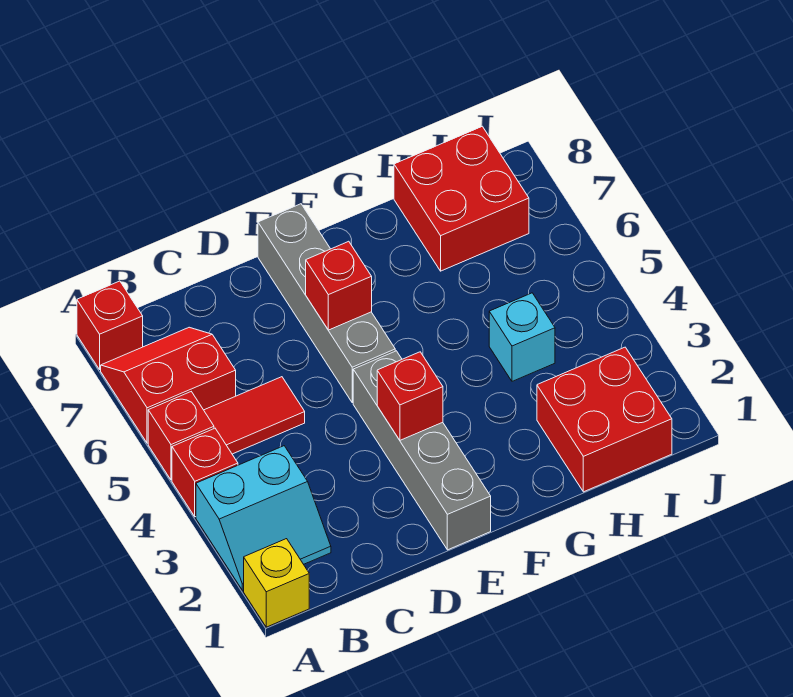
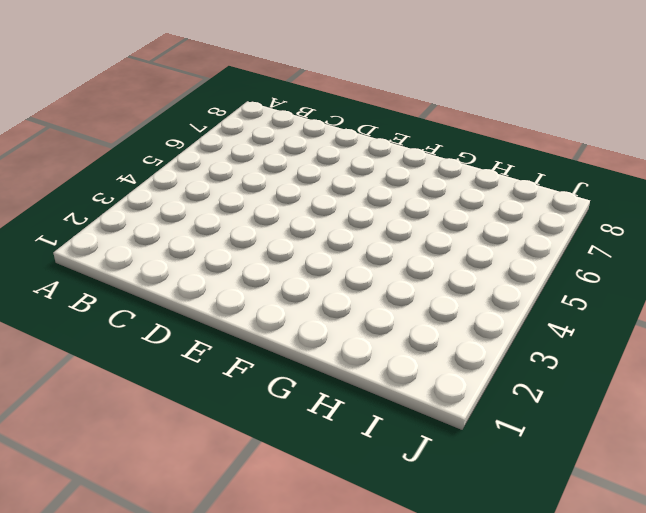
none -> yellow 1x1 brick [244,539,309,627]
none -> cyan 2x2 slope [196,446,331,590]
none -> red 1x1 brick [172,428,238,517]

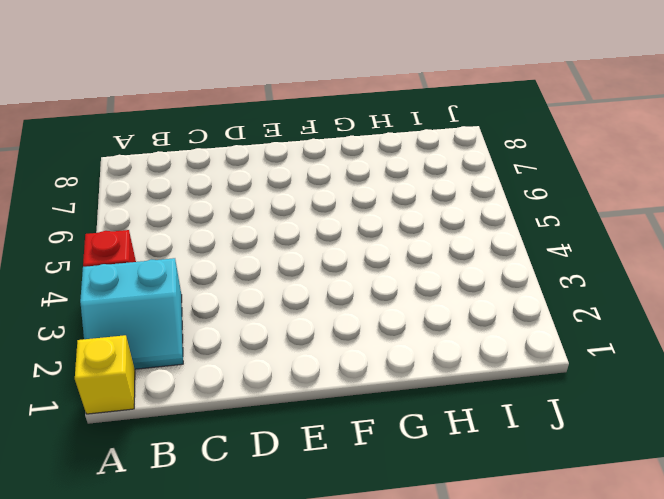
none -> red 1x1 brick [148,392,214,480]
none -> red 2x2 slope [101,327,236,443]
none -> red 1x1 brick [77,281,143,369]

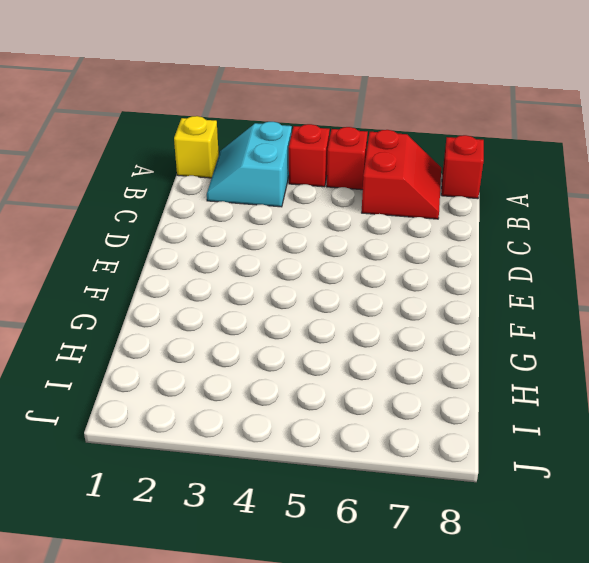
none -> red 1x2 tile [204,377,305,454]
none -> grey 1x4 brick [353,351,491,550]
none -> grey 1x4 brick [258,204,395,403]

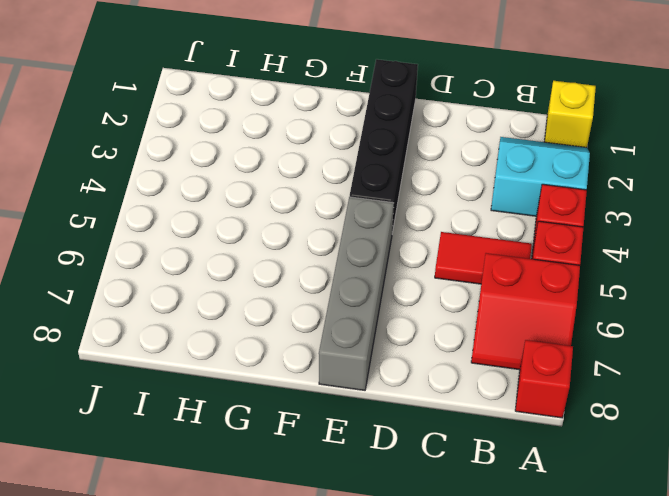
black 1x4 brick [350,59,418,233] -> grey 1x4 brick [353,351,491,550]
none -> red 2x2 brick [537,347,672,492]
none -> cyan 1x1 brick [489,293,555,381]
none -> red 2x2 brick [394,126,529,271]

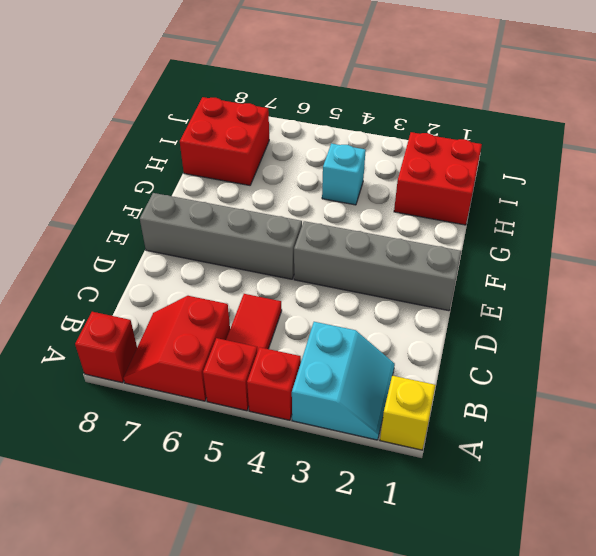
none -> red 1x1 brick [377,352,443,440]
none -> red 1x1 brick [306,241,372,330]

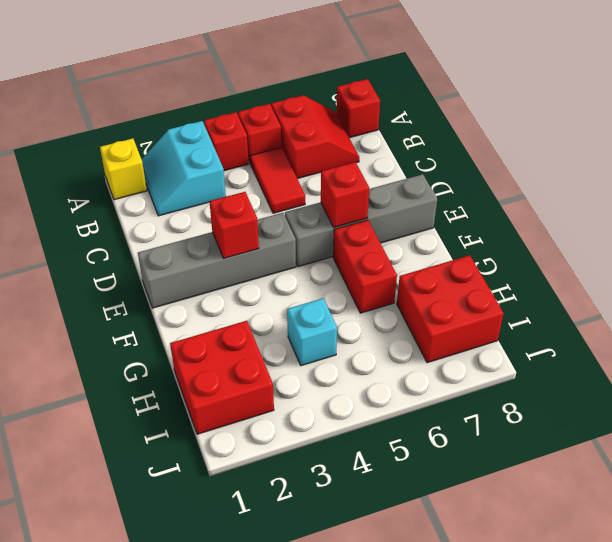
red 1x2 brick [333,220,397,313] -> none

